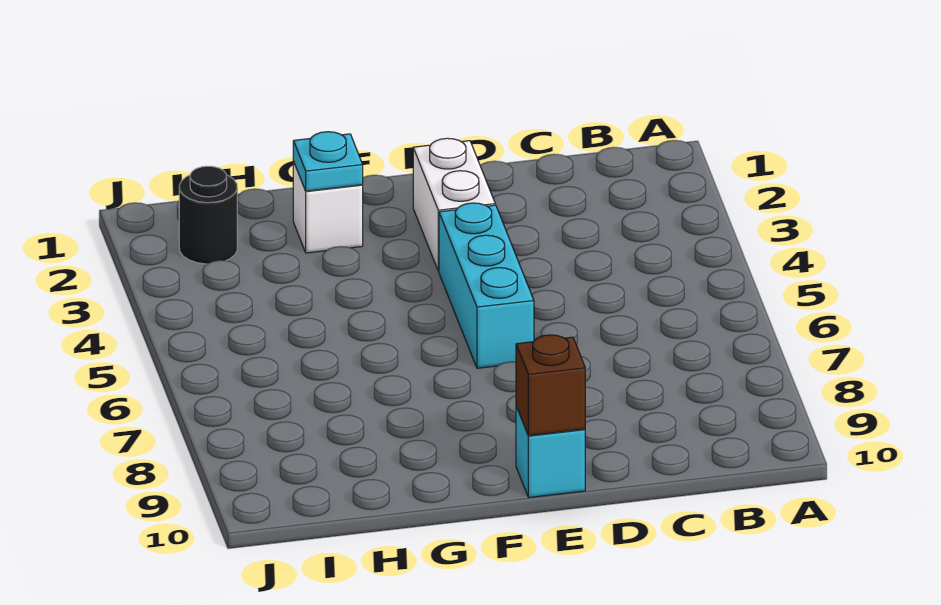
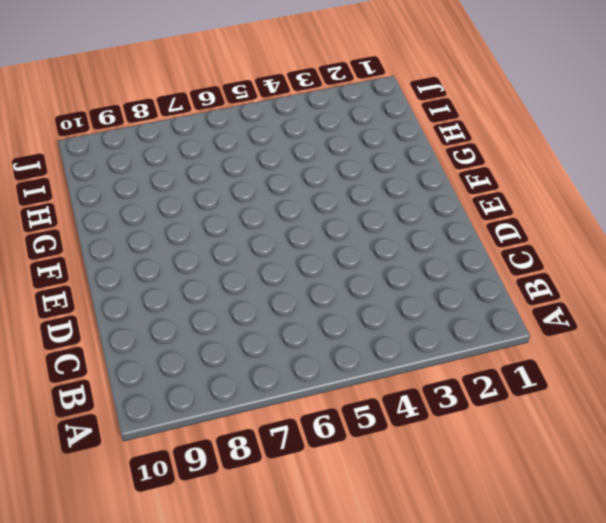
none -> white 1x2 brick [413,138,495,271]
none -> cyan 1x3 brick [439,203,534,368]

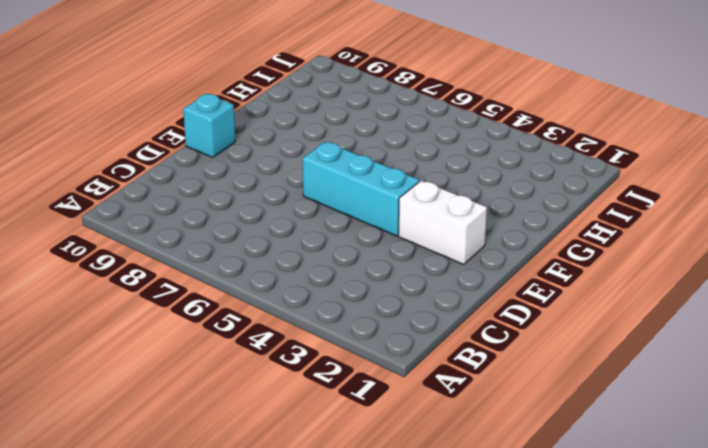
none -> white 1x1 brick [293,161,363,253]
none -> black 1x1 round brick [179,166,237,264]

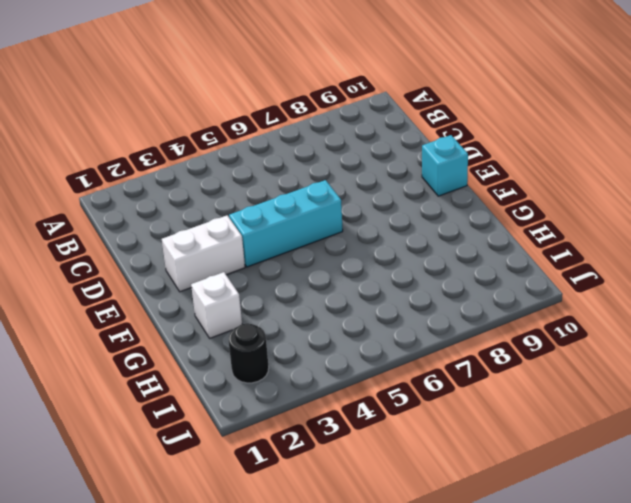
none -> brown 1x1 brick [516,335,585,436]
none -> cyan 1x1 plate [293,132,363,191]

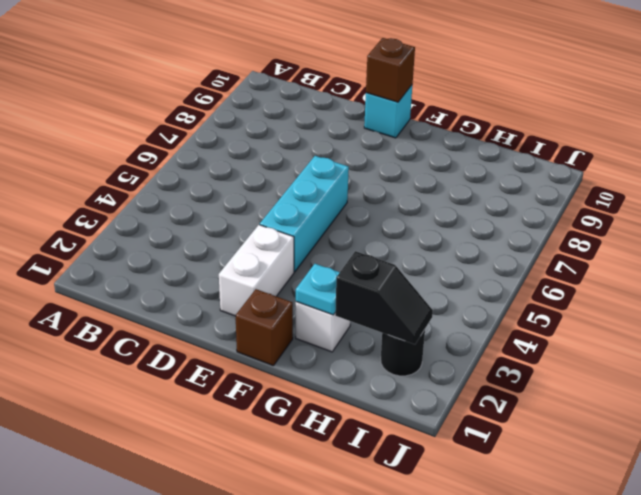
brown 1x1 brick [236,289,293,366] -> none
black 1x2 slope [335,251,433,344] -> none

